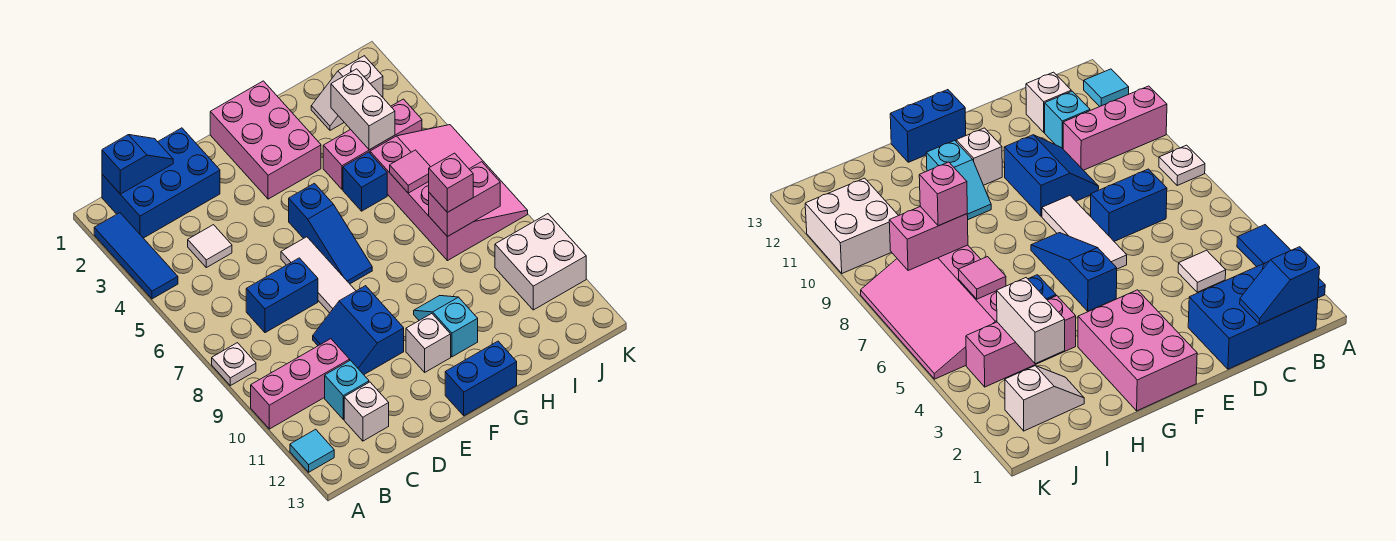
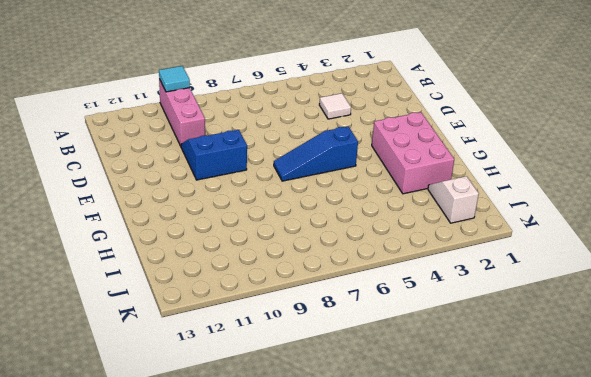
cyan 1x1 tile [159,66,190,92] -> cyan 1x1 tile moved to [290,429,334,472]
pink 2x3 brick [372,112,454,194] -> pink 2x3 brick turned to [210,81,321,199]
none -> blue 1x3 tile [94,213,178,299]
none -> white 1x1 plate [212,343,256,386]
none -> blue 2x3 brick [102,128,220,238]

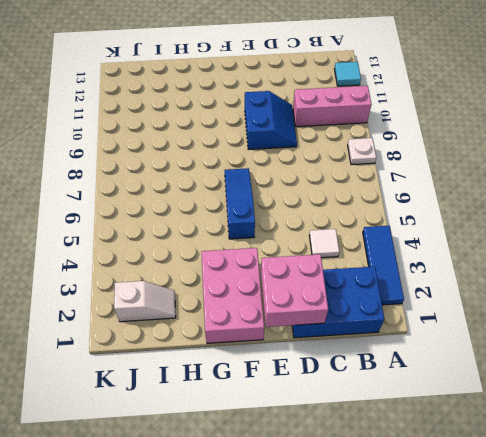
pink 2x2 brick [261,254,328,327] -> none
none -> blue 1x2 brick [246,258,318,333]
none -> cyan 1x1 brick [325,360,369,419]
none -> white 1x1 brick [344,382,389,441]

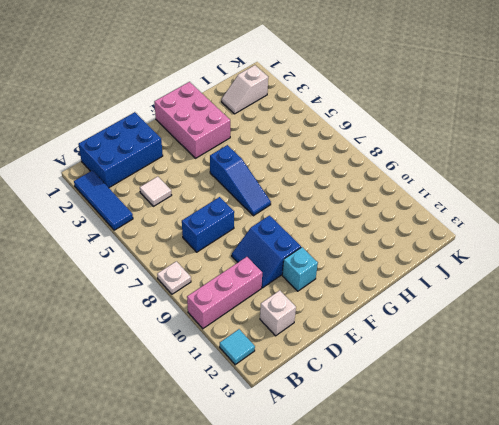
cyan 1x1 brick [282,247,318,291] -> cyan 1x1 brick moved to [325,360,369,419]
none -> white 1x3 tile [281,237,356,313]
none -> white 1x1 brick [406,314,451,372]
none -> blue 1x2 brick [445,341,517,416]

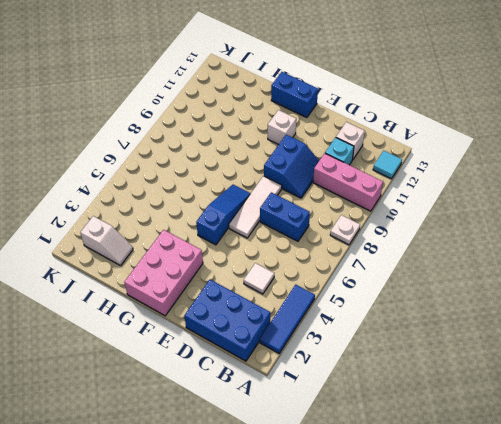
none -> cyan 1x2 slope [414,296,478,357]
none -> pink 1x3 brick [323,99,422,189]
none -> blue 1x1 brick [343,152,387,211]

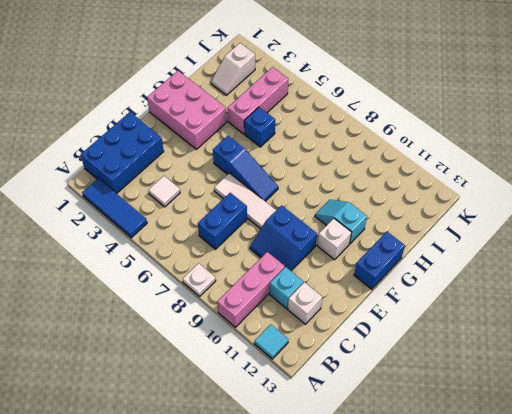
none -> pink 3x4 slope [370,125,528,261]
none -> white 2x2 brick [495,214,586,310]
none -> blue 1x2 slope [102,135,173,194]

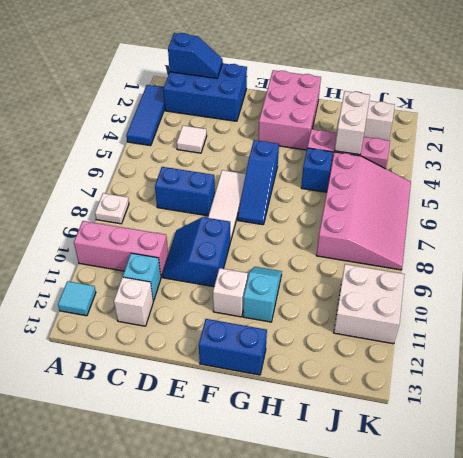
none -> pink 1x1 tile [390,150,430,193]
none -> pink 1x2 brick [429,162,500,237]
none -> pink 1x1 brick [429,153,473,212]

